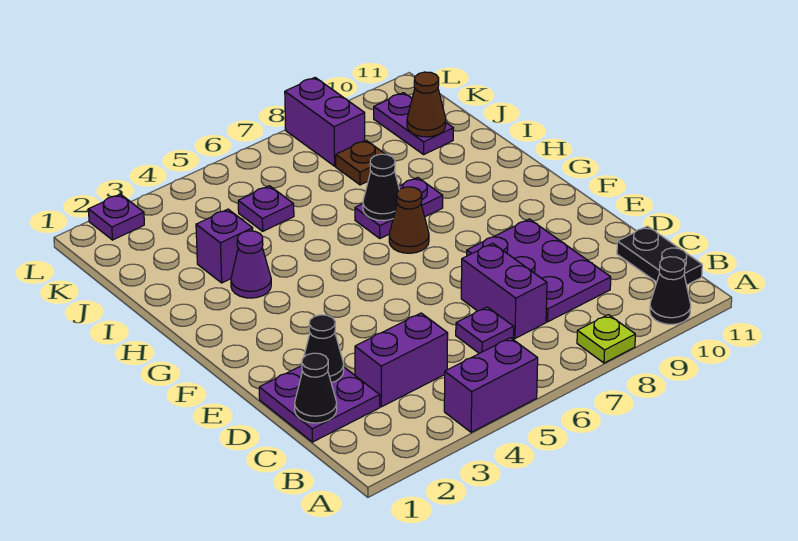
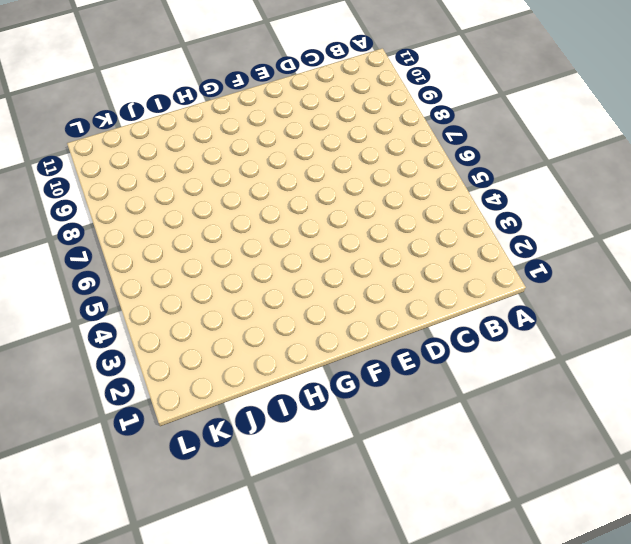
none -> purple 1x2 brick [444,338,538,432]
none -> lime 1x1 plate [577,315,635,363]
none -> black 1x1 cone [650,257,691,324]

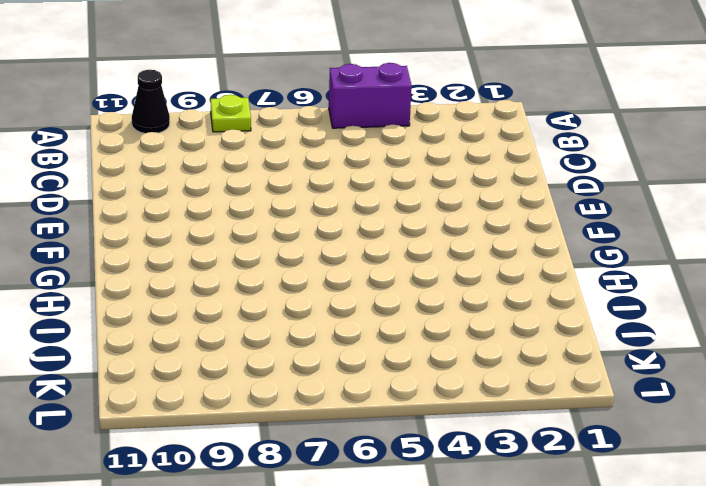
none -> black 1x2 plate [617,226,702,285]
none -> purple 2x2 plate [259,366,380,442]
none -> purple 1x2 brick [355,313,448,407]

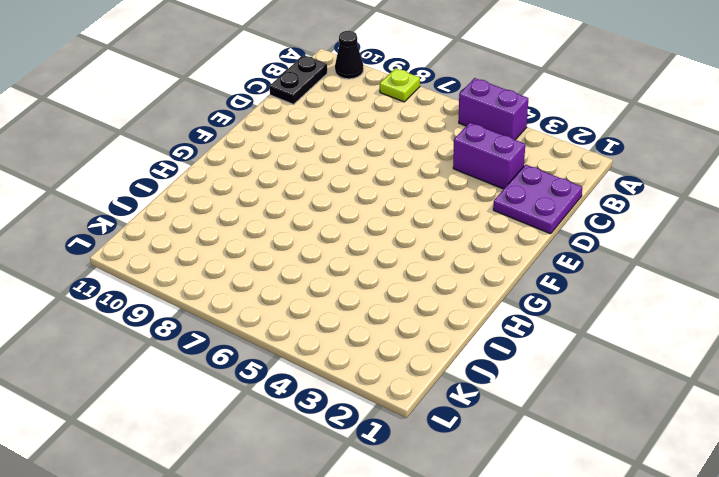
none -> purple 1x1 plate [456,307,514,353]
none -> purple 1x2 brick [461,243,547,338]
none -> purple 2x3 plate [467,219,611,322]

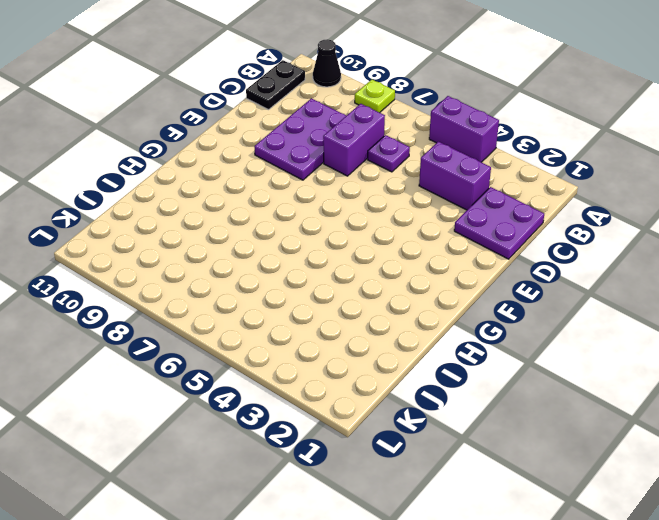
none -> brown 1x1 cone [389,187,429,253]
none -> purple 1x1 cone [231,231,271,298]
none -> purple 1x2 plate [355,177,443,239]

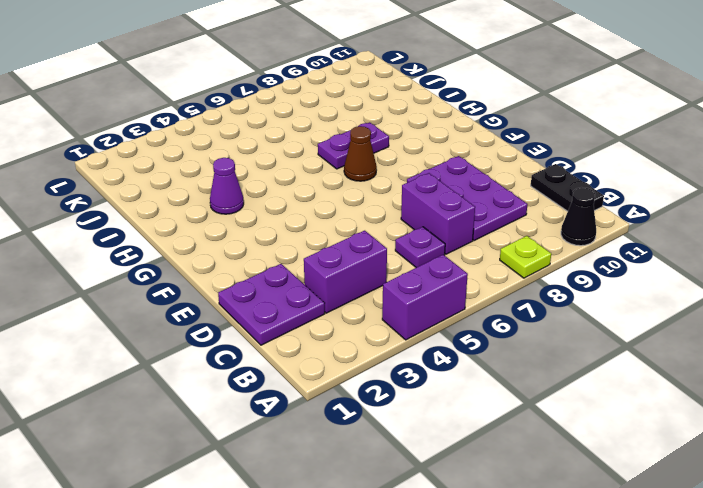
none -> purple 1x1 brick [196,209,253,283]
none -> purple 1x1 plate [238,186,294,231]
none -> brown 1x1 plate [336,140,386,185]

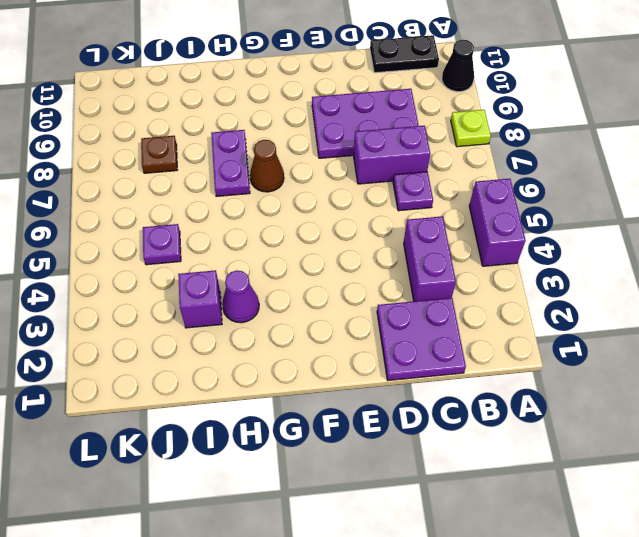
none -> purple 1x2 plate [374,93,454,154]
none -> purple 1x2 brick [285,78,365,166]
none -> purple 1x1 plate [88,194,144,240]

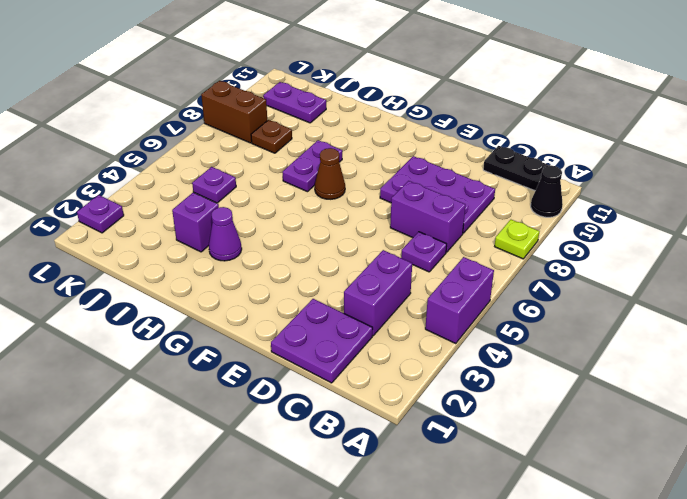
brown 1x2 brick [201,81,267,143] -> purple 1x2 brick [285,78,365,166]
none -> black 1x1 cone [295,353,337,423]
none -> black 1x1 cone [304,315,344,383]
none -> black 1x1 cone [363,154,399,221]

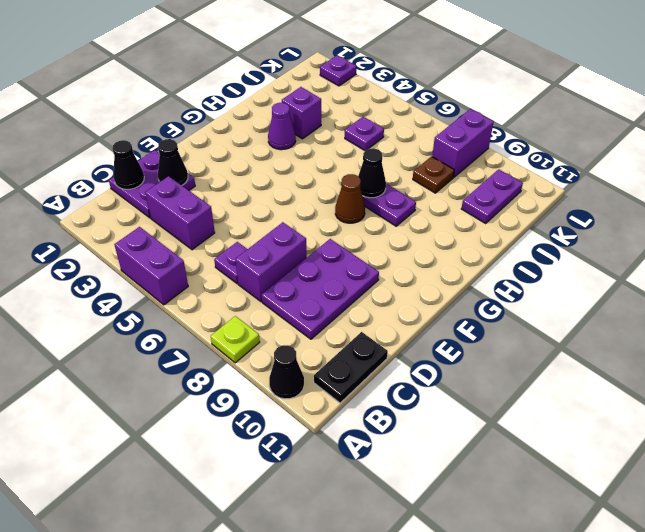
none -> brown 1x1 cone [407,72,446,137]

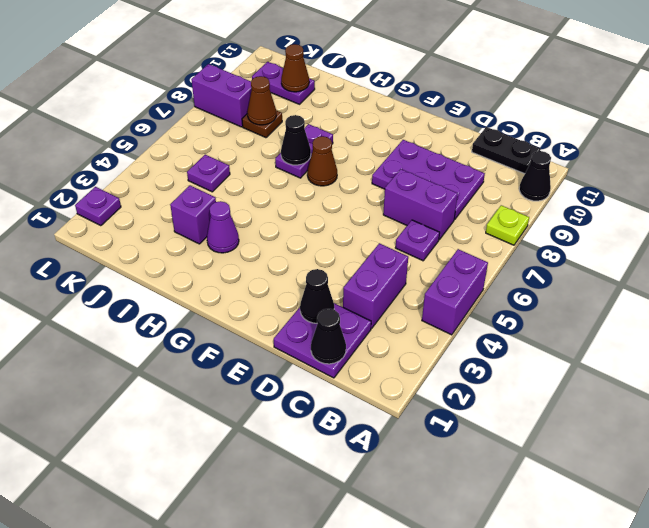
brown 1x1 cone [247,76,276,125] -> none

